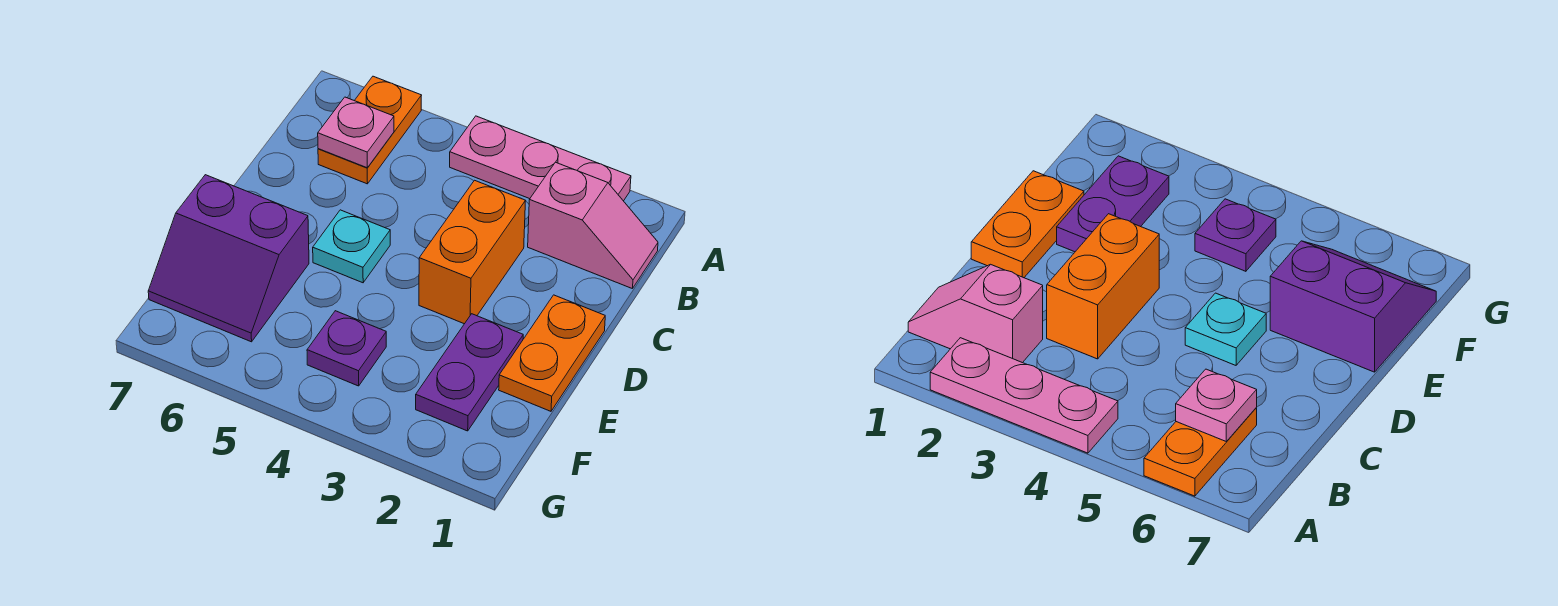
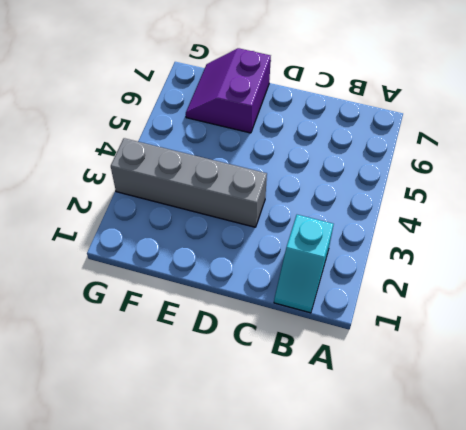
cyan 1x2 slope [274,215,334,313] -> pink 1x2 slope [528,162,658,289]
grey 1x4 brick [111,138,267,227] -> orange 1x2 brick [419,180,525,324]
none -> pink 1x3 plate [450,116,631,201]
none -> orange 1x2 plate [318,76,422,184]

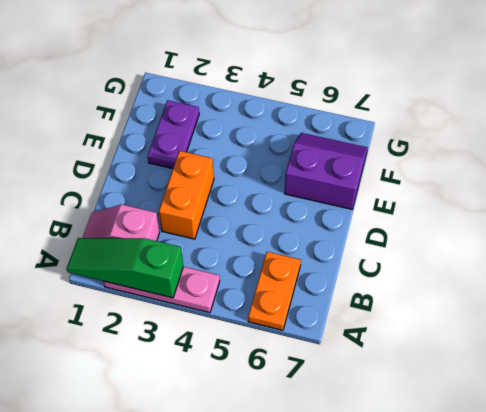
green 1x3 slope [67,238,183,298] -> none
none -> orange 1x2 plate [499,295,605,411]
none -> cyan 1x1 plate [313,210,390,283]

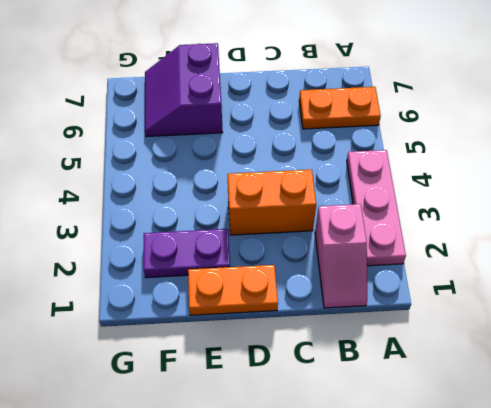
none -> cyan 1x1 plate [313,210,390,283]
none -> purple 1x1 plate [307,311,386,386]

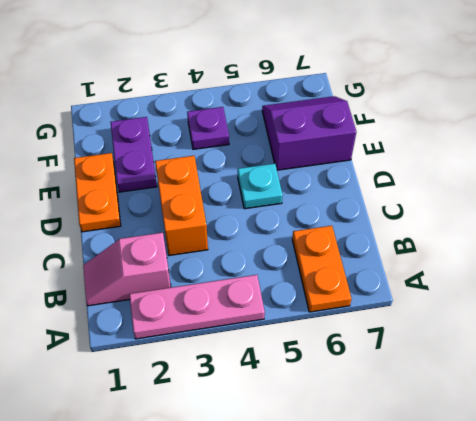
none -> pink 1x1 plate [318,97,394,168]

